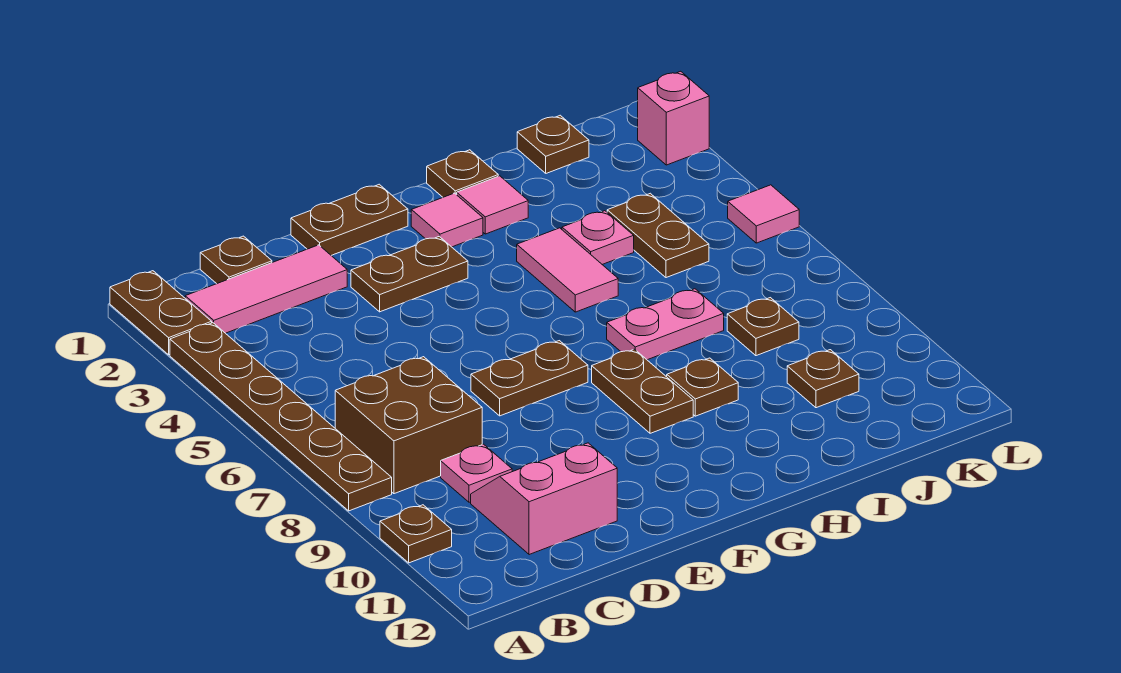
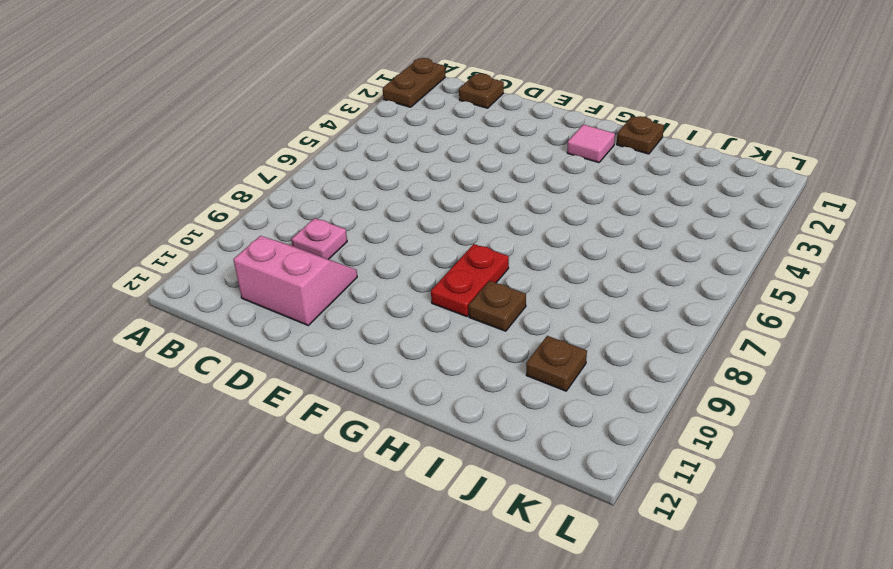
red 1x2 plate [431,244,509,317] -> brown 1x2 plate [592,349,693,433]
none -> brown 1x6 plate [170,323,392,511]
none -> brown 1x1 plate [380,505,452,563]
none -> pink 1x3 tile [185,245,347,333]

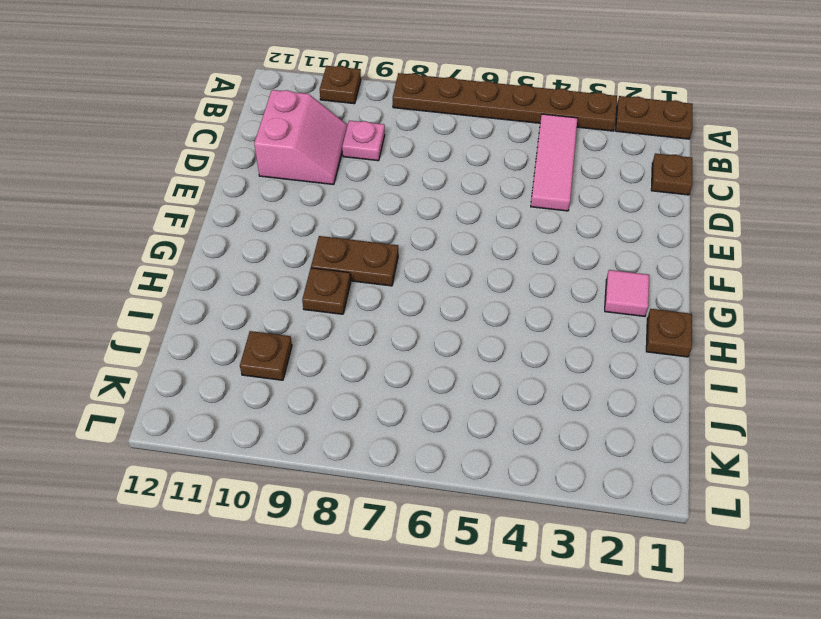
pink 1x3 tile [531,114,577,211] -> pink 1x3 tile moved to [185,245,347,333]
none -> brown 2x2 brick [335,357,482,494]
none -> brown 1x2 plate [291,184,408,256]
none -> brown 1x2 plate [351,236,468,312]

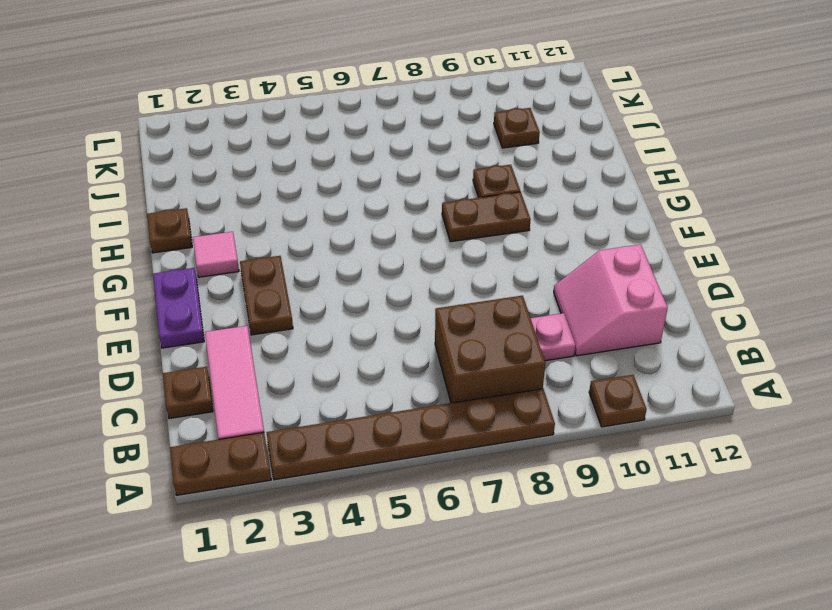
purple 1x2 plate [153,268,204,348] -> brown 1x2 plate [291,184,408,256]
none -> brown 1x2 plate [471,341,588,416]
none -> pink 1x1 tile [457,176,528,234]
none -> pink 1x2 tile [517,228,618,312]

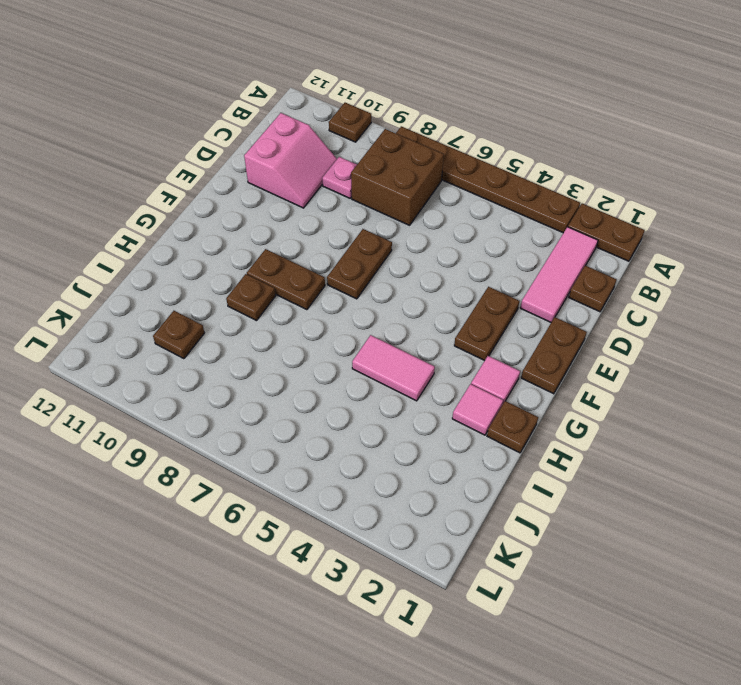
none -> pink 1x2 plate [607,289,724,360]
none -> pink 1x1 plate [562,211,634,264]
none -> brown 1x1 plate [517,115,589,173]

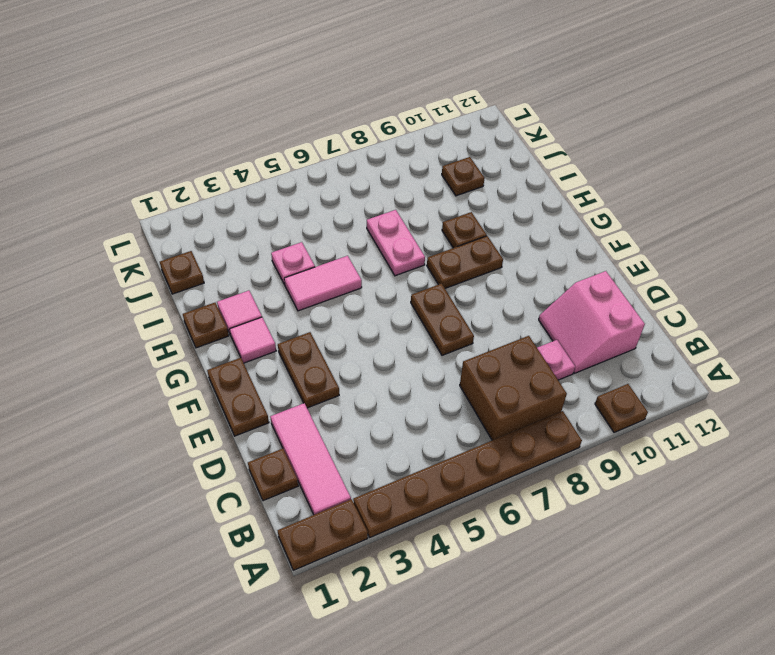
none -> brown 1x2 plate [607,193,709,278]
none -> brown 1x1 plate [727,298,799,356]
none -> pink 1x1 brick [638,71,709,165]

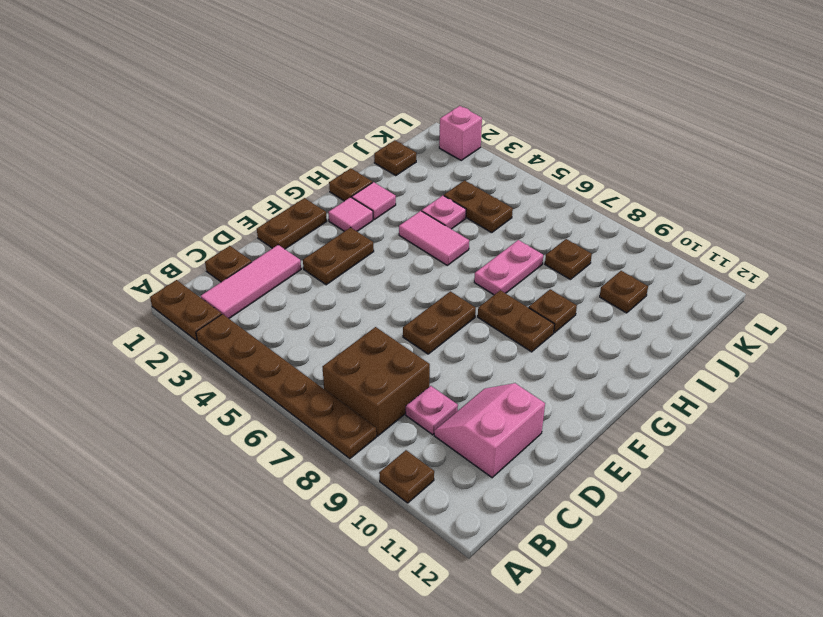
none -> pink 1x1 tile [728,185,799,243]

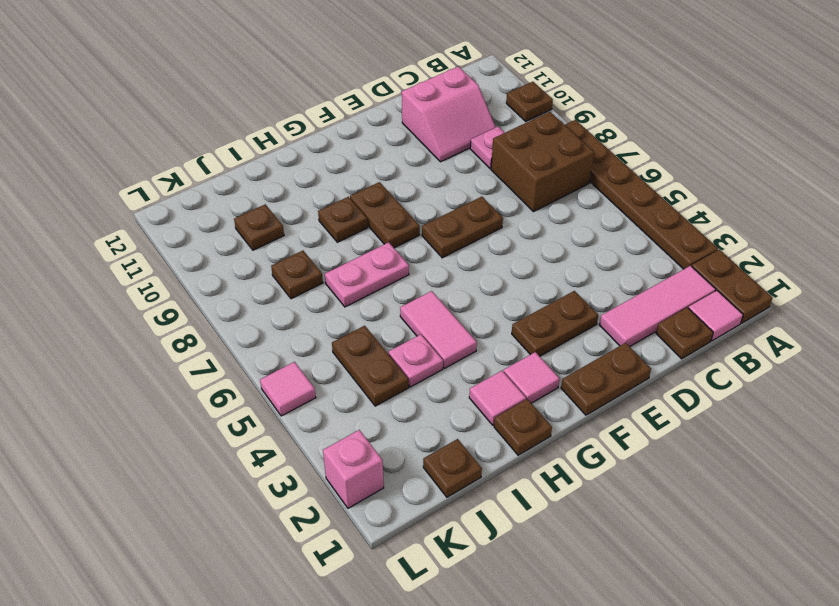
pink 1x1 tile [689,291,743,341] -> none

